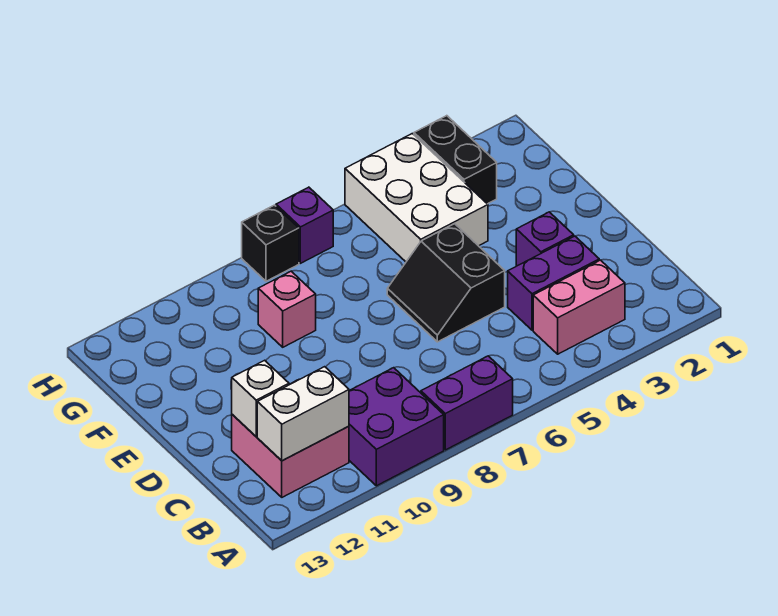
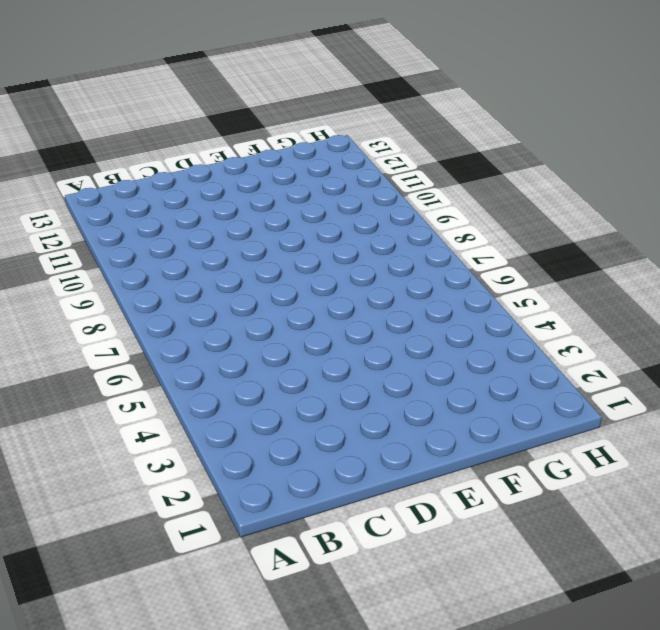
none -> purple 1x2 brick [421,356,513,450]
none -> purple 2x2 brick [349,368,444,486]
none -> pink 1x2 brick [533,260,625,354]

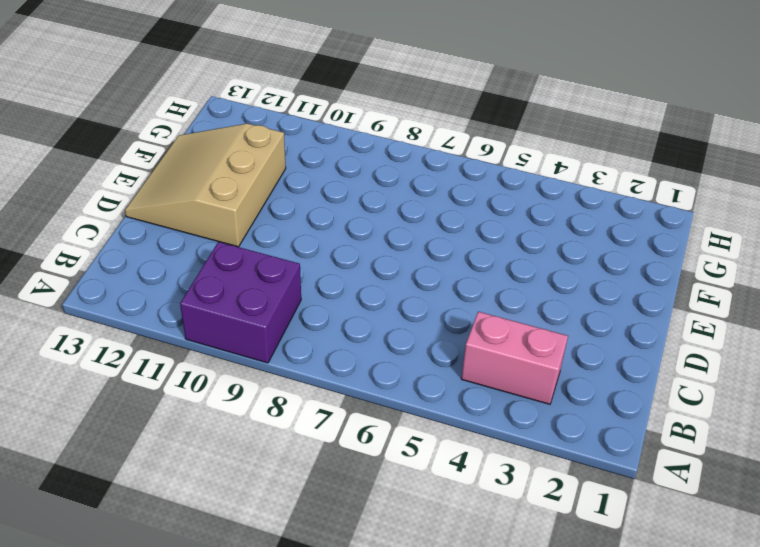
tan 3x3 slope [125,124,286,247] -> none
none -> purple 1x2 brick [421,356,513,450]
none -> pink 2x2 brick [232,380,349,497]
none -> purple 1x2 brick [508,236,599,330]

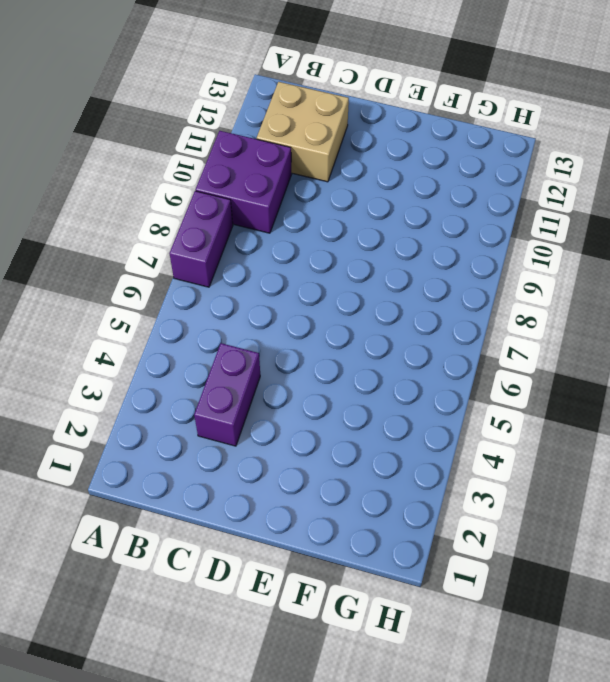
tan 2x2 brick [257,82,349,182] -> pink 2x2 brick [232,380,349,497]
none -> pink 1x2 brick [533,260,625,354]
none -> purple 1x1 brick [516,212,574,266]
none -> black 2x2 slope [387,224,505,342]

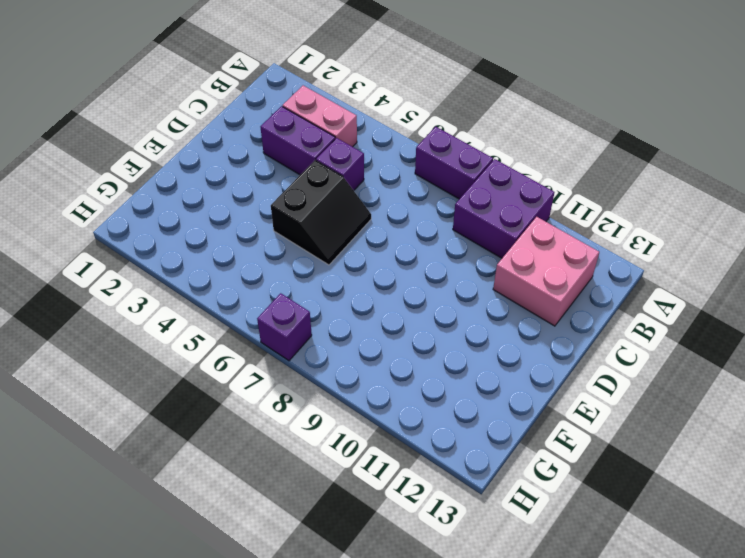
purple 1x1 brick [316,138,364,190] -> purple 1x1 brick moved to [516,212,574,266]
none -> white 2x3 brick [345,134,488,262]
none -> pink 1x1 brick [258,271,316,347]
none -> black 1x2 brick [414,116,497,204]

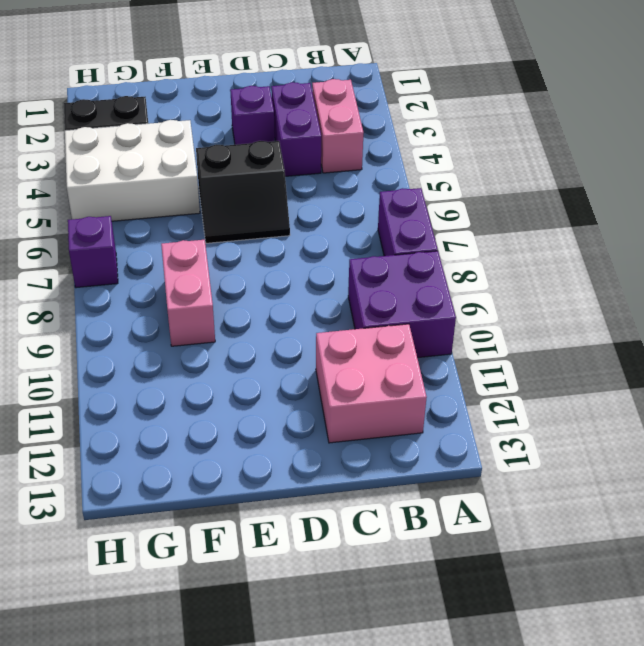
pink 1x2 brick [161,240,215,346] -> pink 1x1 brick [258,271,316,347]
none -> black 1x1 brick [242,205,299,281]
none -> white 1x2 brick [257,367,349,461]
none -> white 1x1 brick [232,360,289,436]

